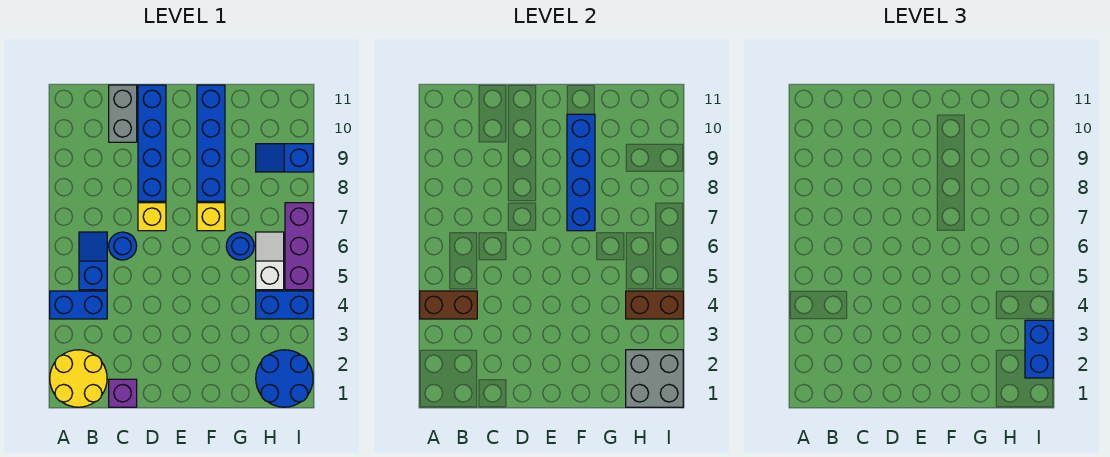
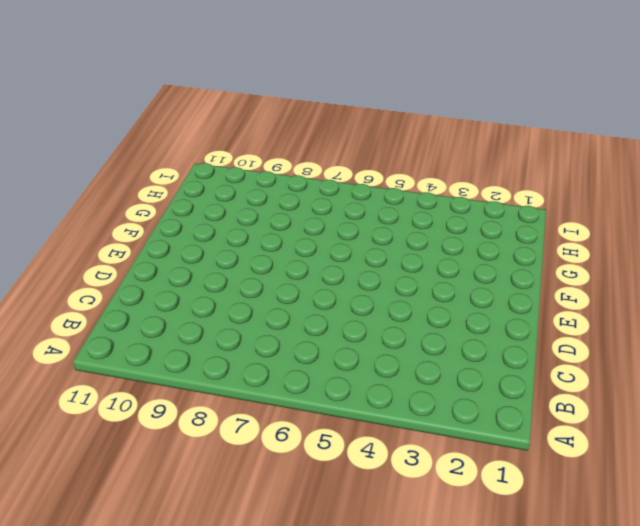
none -> yellow 2x2 round brick [50,350,107,407]
none -> blue 1x2 brick [50,291,107,319]
none -> blue 1x2 slope [79,232,107,290]

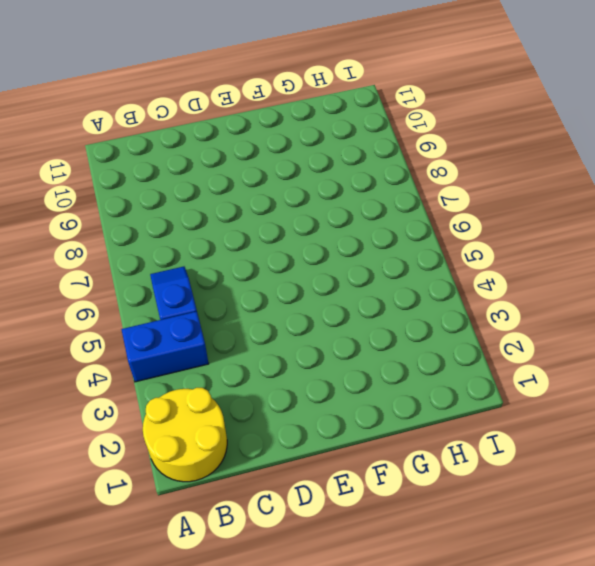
none -> purple 1x1 brick [109,379,137,407]
none -> blue 1x1 round brick [109,232,137,260]
none -> grey 1x2 brick [109,85,137,142]

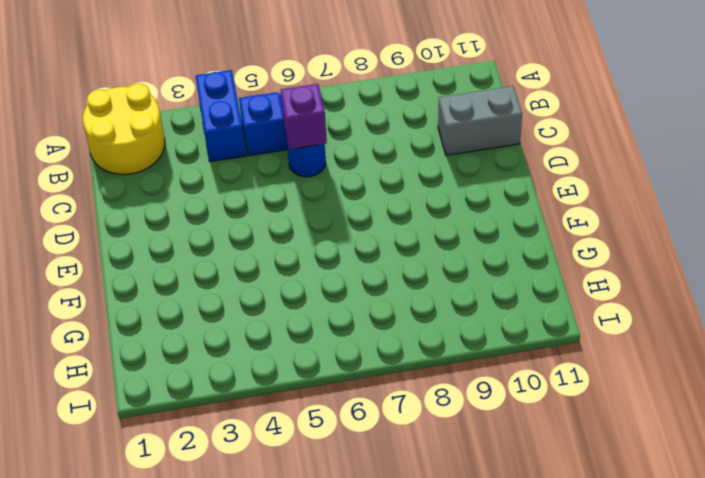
purple 1x1 brick [281,84,327,149] -> purple 1x1 brick moved to [109,379,137,407]
none -> yellow 1x1 brick [138,203,166,231]
none -> blue 1x4 brick [138,85,166,201]
none -> yellow 1x1 brick [197,203,225,231]

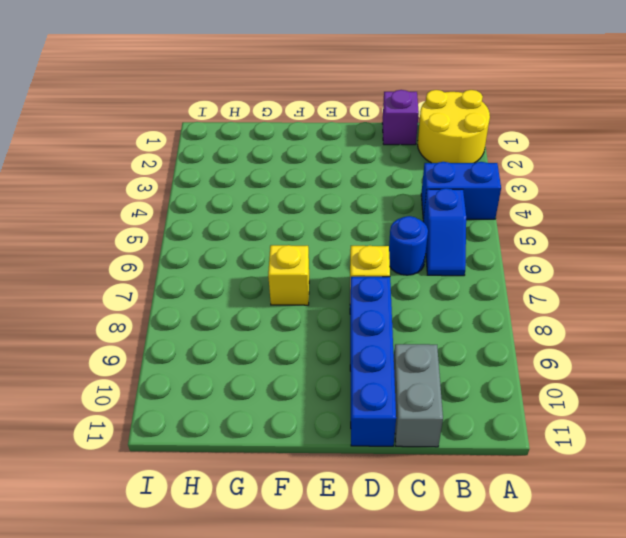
none -> blue 1x4 brick [197,85,225,201]
none -> blue 1x1 round brick [226,232,254,260]
none -> blue 2x2 round brick [256,350,313,407]

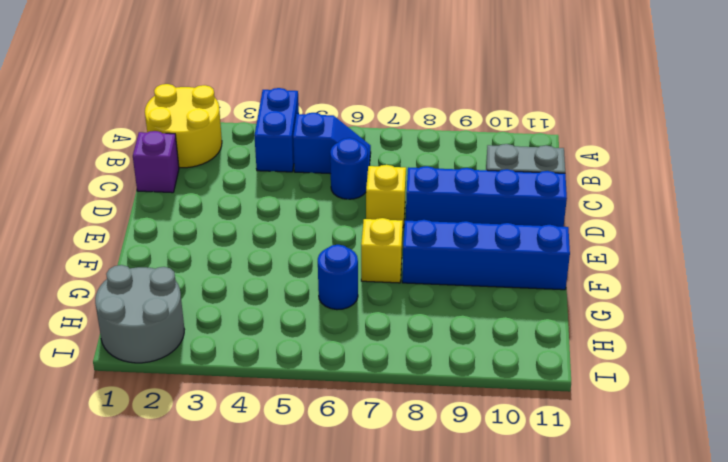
grey 2x2 round brick [95,265,184,363] -> blue 2x2 round brick [256,350,313,407]
none -> blue 1x2 brick [256,291,313,319]
none -> white 1x2 slope [256,232,284,290]
none -> blue 1x2 slope [256,144,313,172]

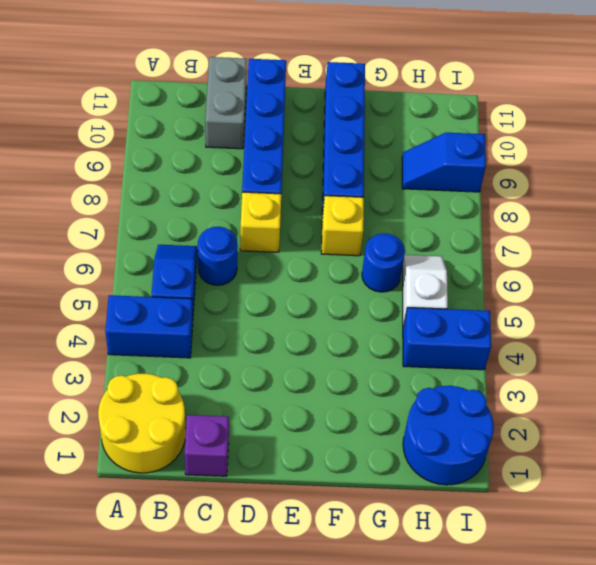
none -> purple 1x3 brick [285,203,313,290]
none -> brown 1x2 brick [420,291,477,319]
none -> blue 1x4 brick [567,114,595,231]

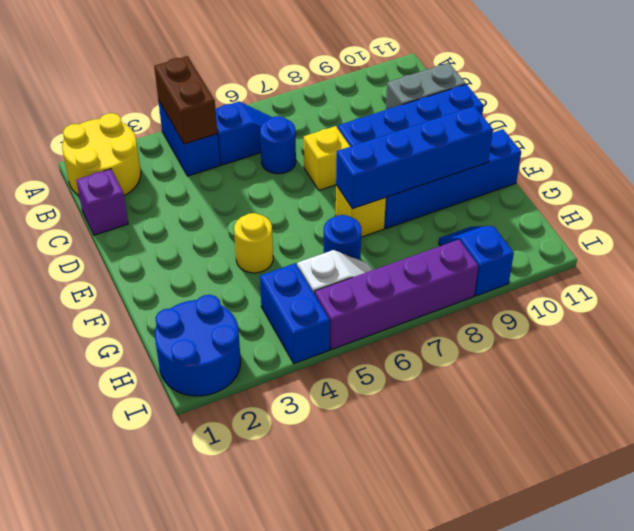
yellow 1x1 round brick [234,213,273,273] -> none
purple 1x4 brick [315,240,478,350] -> purple 1x3 brick [285,203,313,290]
none -> grey 2x2 brick [626,350,683,407]
none -> brown 1x2 brick [626,291,683,319]
none -> blue 1x2 brick [1025,320,1053,378]

